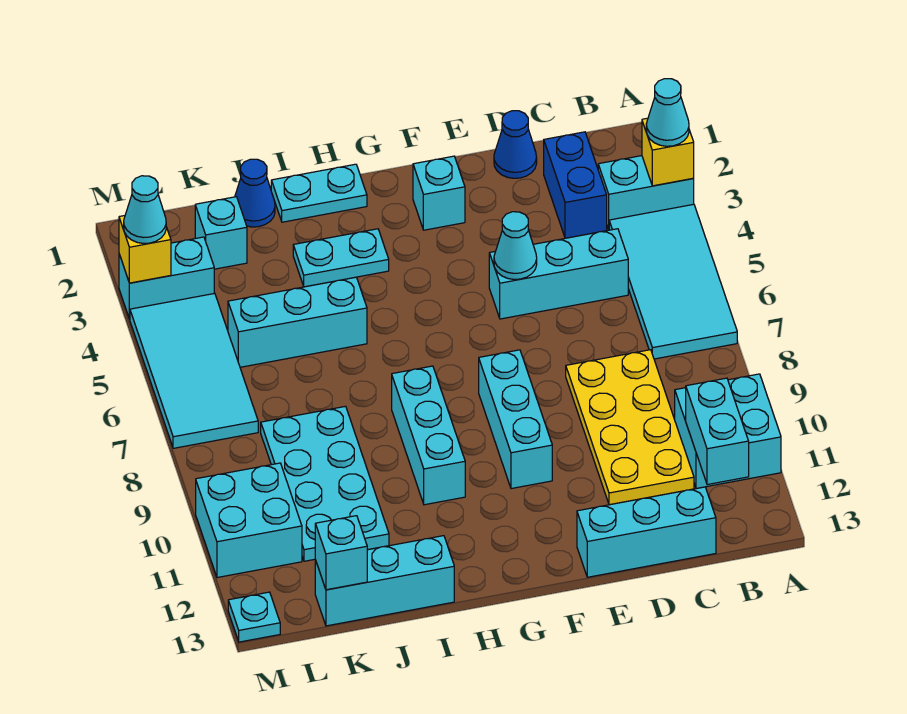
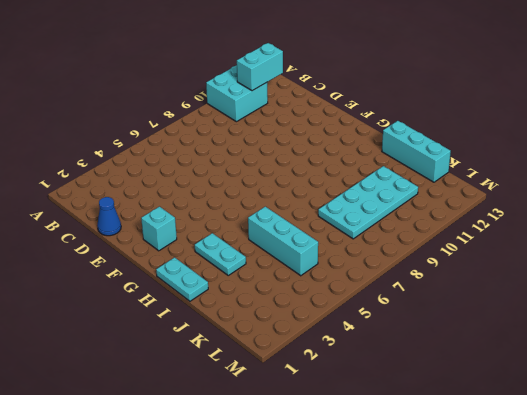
none -> cyan 1x2 brick [598,156,694,229]
none -> cyan 2x4 tile [609,204,737,359]
none -> blue 1x2 brick [544,132,607,238]

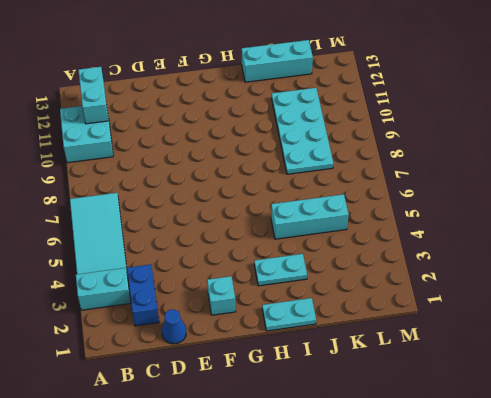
none -> cyan 1x3 brick [489,229,628,319]
none -> yellow 2x4 plate [566,350,694,505]
none -> cyan 1x3 brick [577,487,716,577]

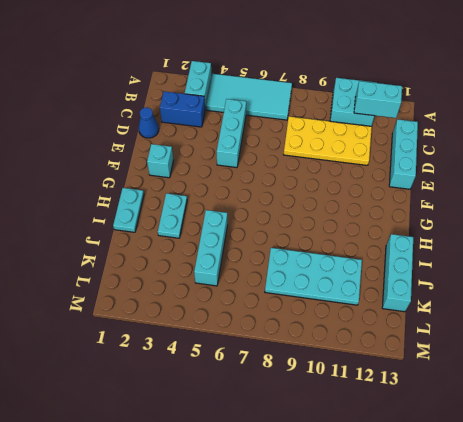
none -> cyan 1x3 brick [479,350,552,489]
none -> cyan 1x3 brick [392,366,465,505]
none -> blue 1x1 cone [235,159,275,227]

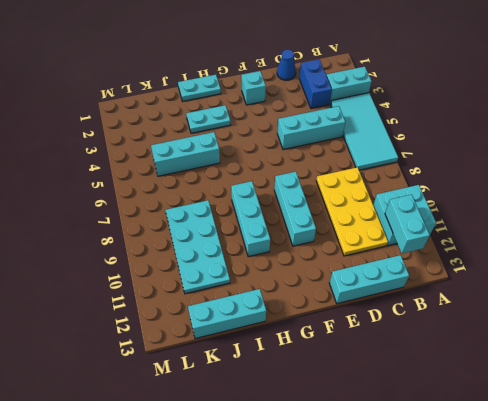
none -> blue 1x1 cone [235,159,275,227]
none -> cyan 1x1 brick [195,197,247,269]
none -> cyan 1x2 brick [119,237,214,319]

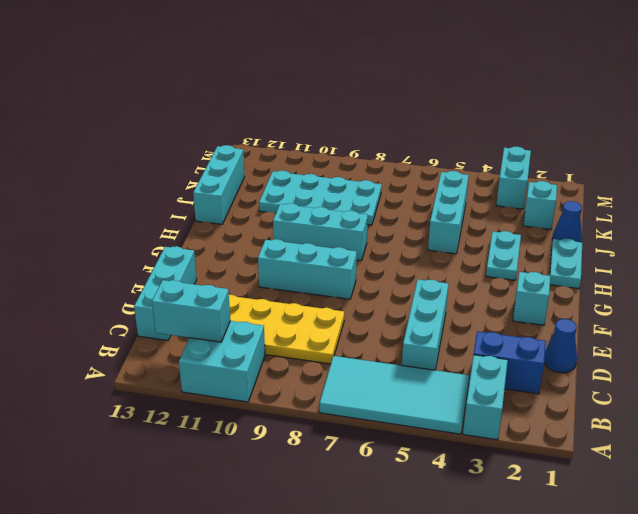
none -> cyan 2x4 tile [130,293,258,448]
none -> cyan 2x2 brick [196,463,302,578]
none -> cyan 1x1 plate [228,592,280,642]

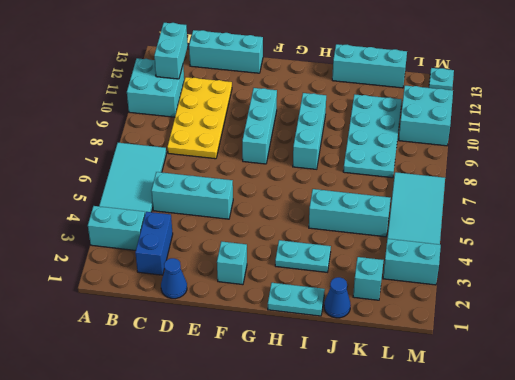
none -> yellow 1x1 brick [642,118,694,186]
none -> cyan 1x1 cone [494,212,537,279]
none -> cyan 1x1 brick [315,516,367,590]

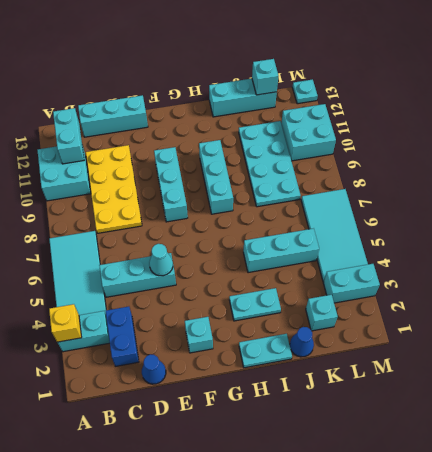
none -> yellow 1x1 brick [119,216,171,283]
none -> cyan 1x1 cone [646,79,689,146]
none -> cyan 1x1 cone [124,176,166,244]

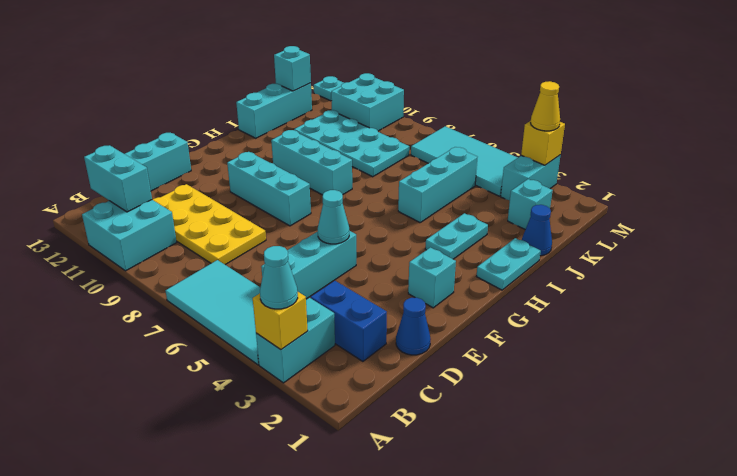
yellow 1x1 cone [531,81,560,131] -> cyan 1x1 cone [124,176,166,244]

